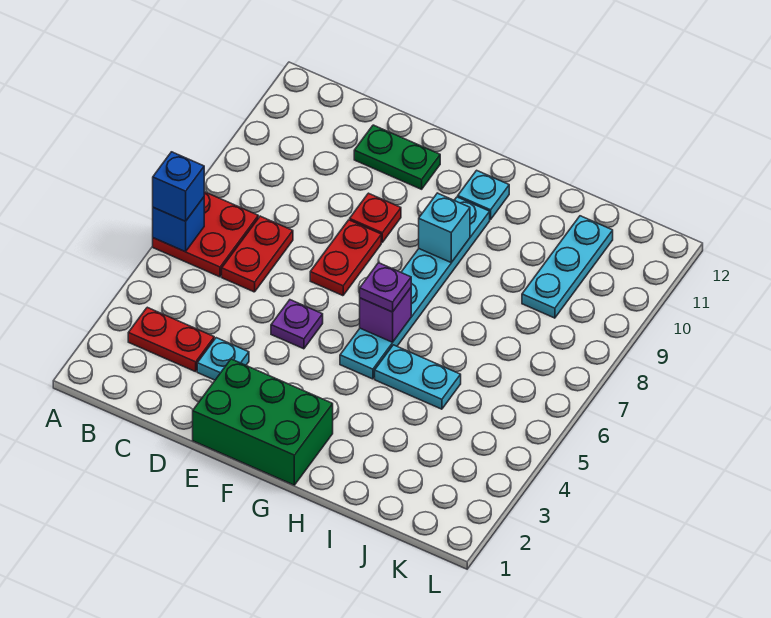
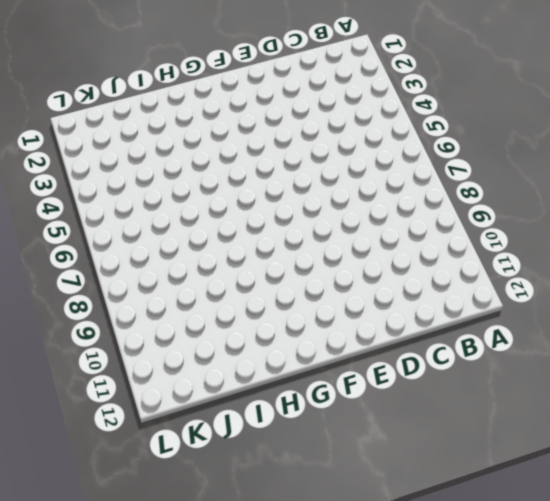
none -> red 2x2 plate [153,192,258,277]
none -> red 1x2 plate [128,307,214,372]
none -> red 1x2 plate [222,216,293,292]

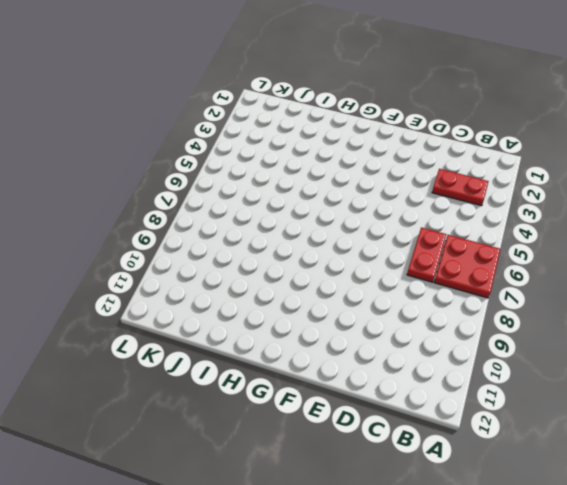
none -> cyan 1x1 plate [197,338,249,380]
none -> green 1x2 plate [354,125,440,189]
none -> green 2x3 brick [193,359,333,485]

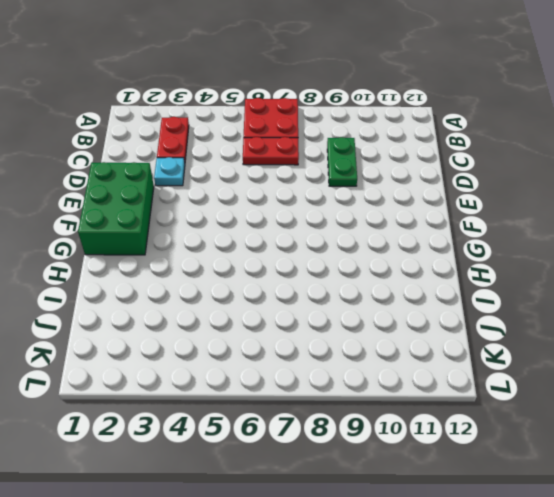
green 1x2 plate [327,137,357,186] -> green 1x2 plate moved to [354,125,440,189]
none -> purple 1x1 plate [271,300,323,349]
none -> red 1x2 plate [310,220,381,296]
none -> red 1x1 plate [350,193,401,242]

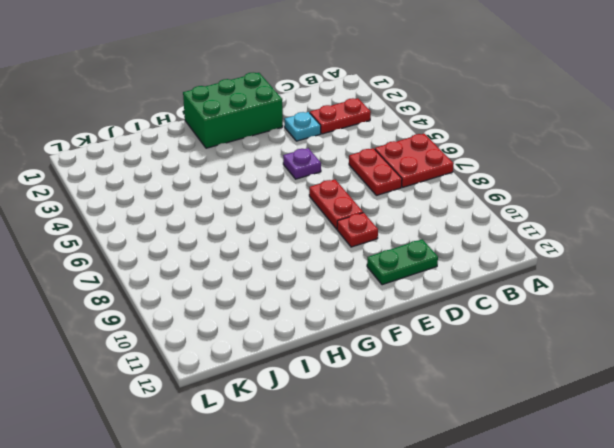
none -> cyan 1x6 plate [340,197,490,379]
none -> cyan 1x1 plate [458,170,509,220]
none -> cyan 1x2 plate [375,345,461,409]

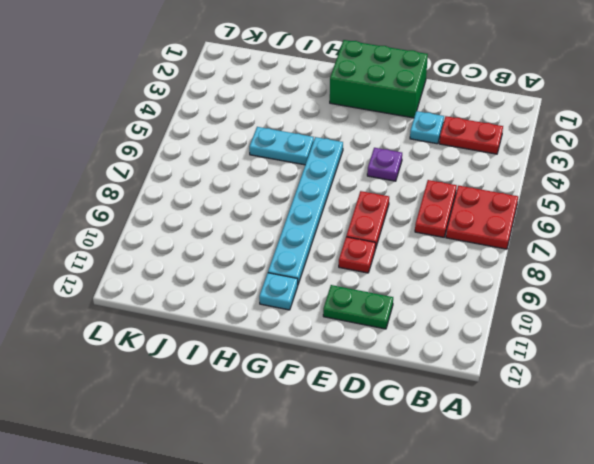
none -> cyan 1x3 plate [522,216,613,318]
none -> blue 1x1 brick [153,197,204,252]
none -> purple 1x1 brick [360,288,411,342]

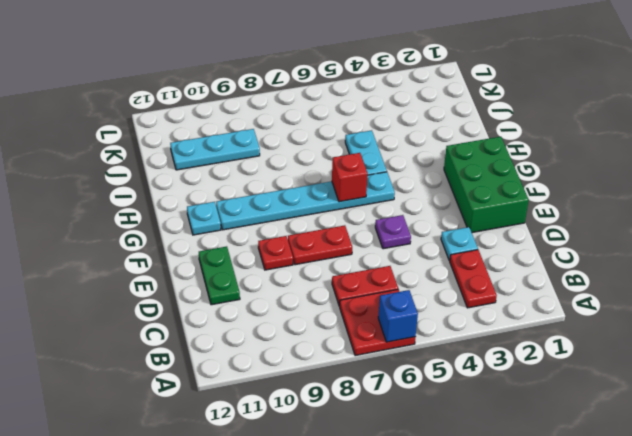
red 1x1 brick [332,153,368,202] -> purple 1x1 brick [360,288,411,342]
none -> cyan 1x1 brick [419,193,470,263]
none -> blue 1x1 brick [153,152,204,221]
none -> purple 1x1 plate [360,263,411,312]

